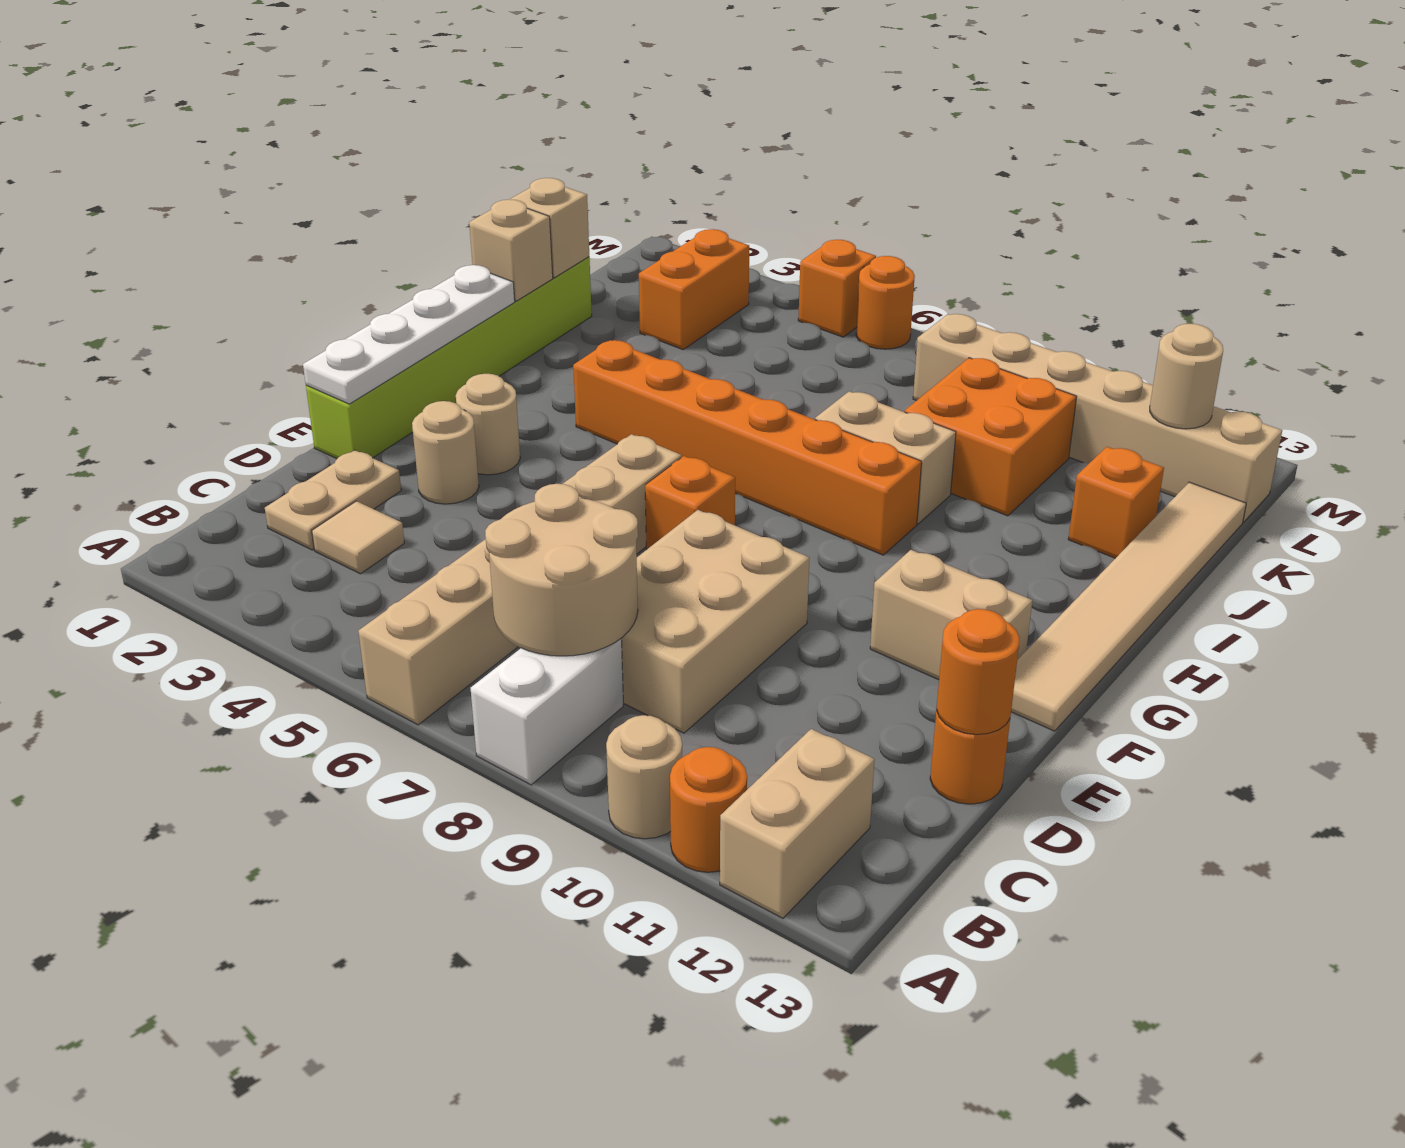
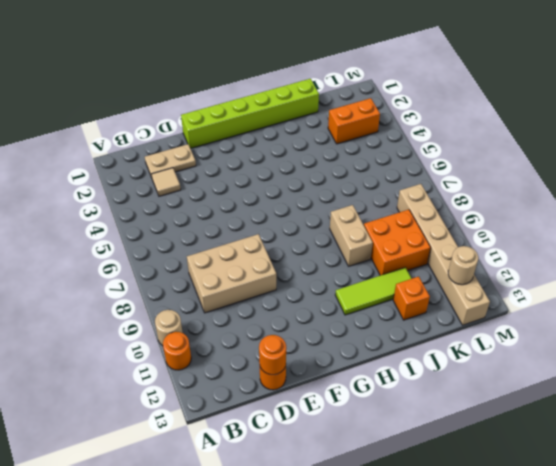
lime 1x3 tile [335,267,412,315] -> none
none -> tan 1x6 brick [358,434,681,725]
none -> white 1x2 brick [471,639,623,785]
none -> tan 1x2 brick [720,729,875,918]

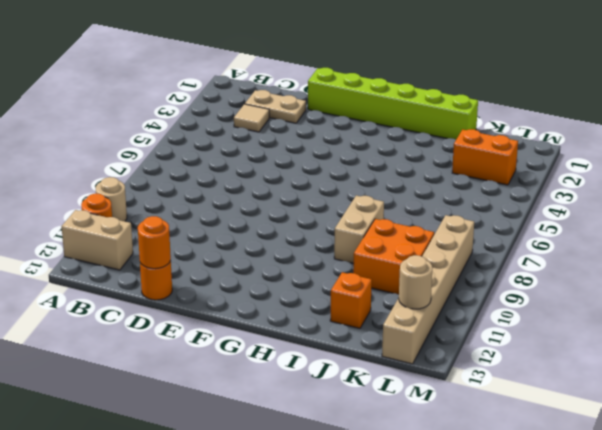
none -> tan 1x6 brick [358,434,681,725]
none -> white 1x2 brick [471,639,623,785]
none -> tan 2x3 brick [621,510,809,733]

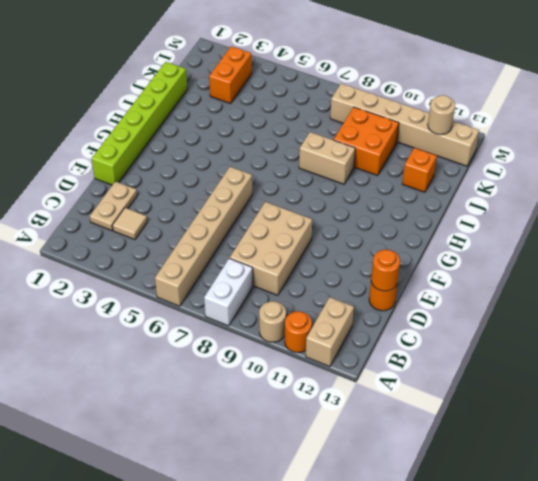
none -> tan 1x1 round brick [412,401,479,504]
none -> tan 1x1 round brick [456,374,520,475]
none -> orange 1x1 brick [645,456,735,549]

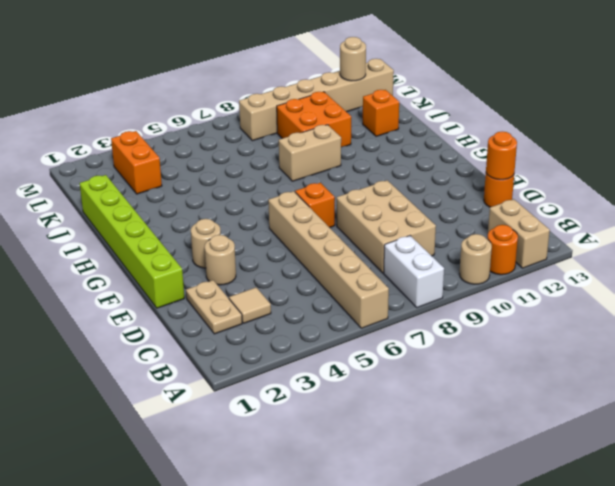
none -> tan 1x2 brick [870,550,1032,680]
none -> tan 1x6 tile [1011,482,1246,731]
none -> orange 1x6 brick [573,340,922,555]

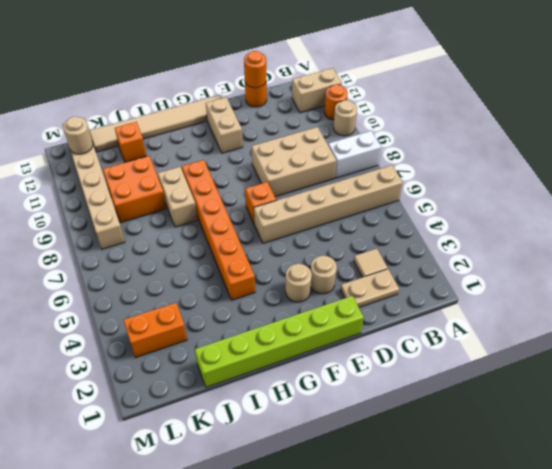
none -> orange 1x1 brick [798,240,876,337]
none -> orange 1x1 round brick [856,256,915,349]
none -> tan 2x2 round brick [485,484,638,656]

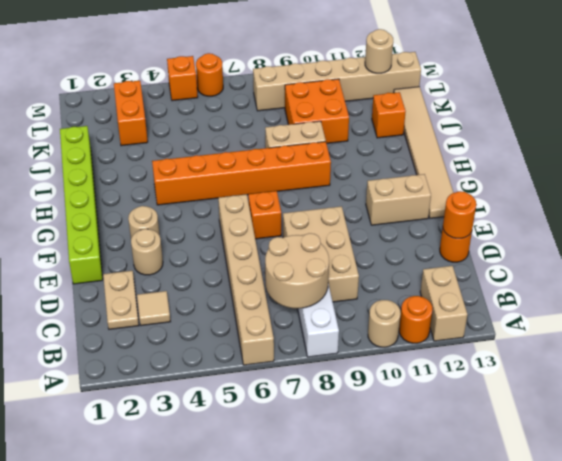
none -> white 1x4 plate [303,265,515,404]
none -> tan 1x1 brick [469,199,553,301]
none -> tan 1x1 brick [510,178,589,278]

